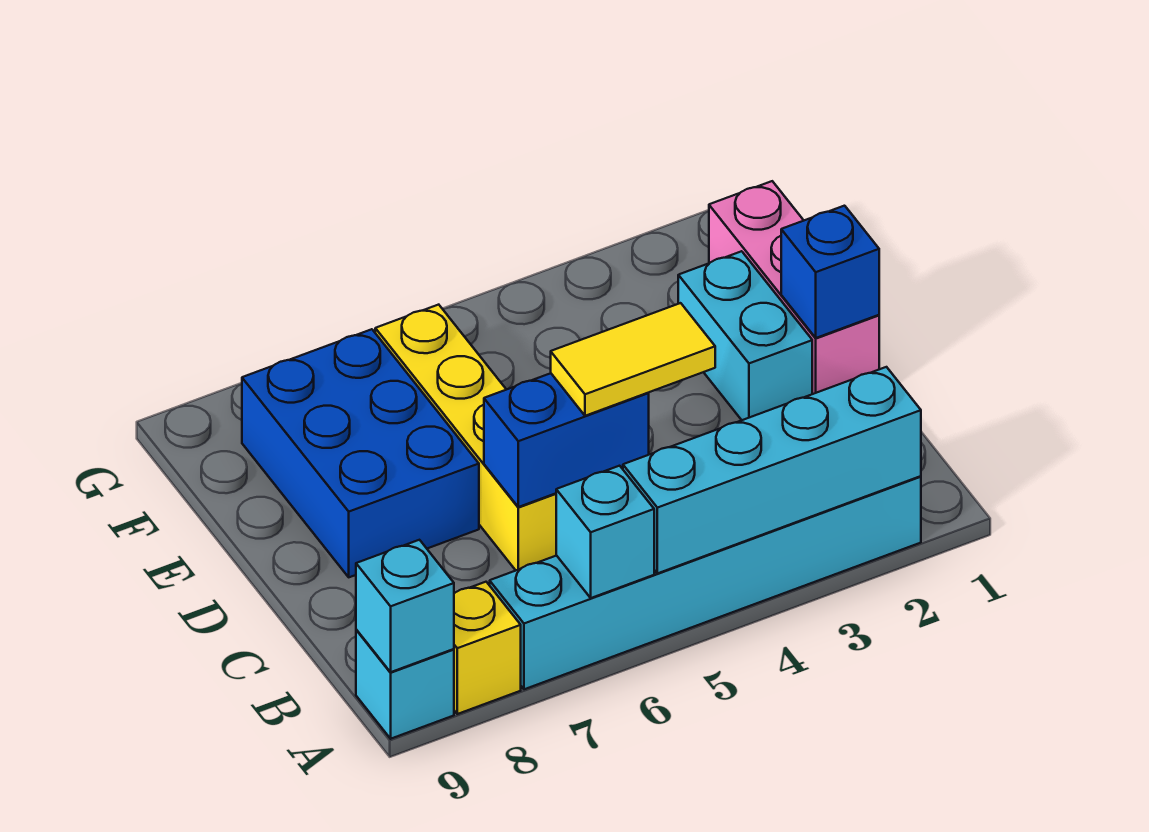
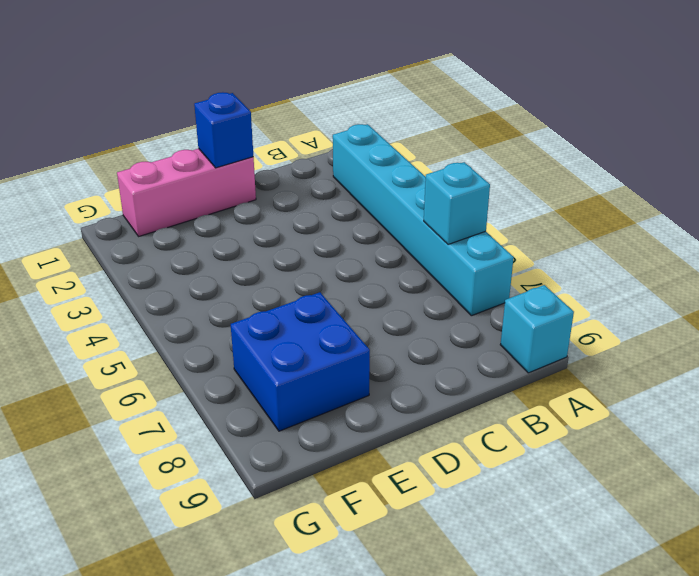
blue 2x2 brick [231,292,370,431] -> blue 2x3 brick [242,329,479,577]
none -> yellow 1x1 brick [454,582,521,714]
none -> yellow 1x4 brick [375,305,557,570]
none -> cyan 1x2 brick [678,251,812,420]

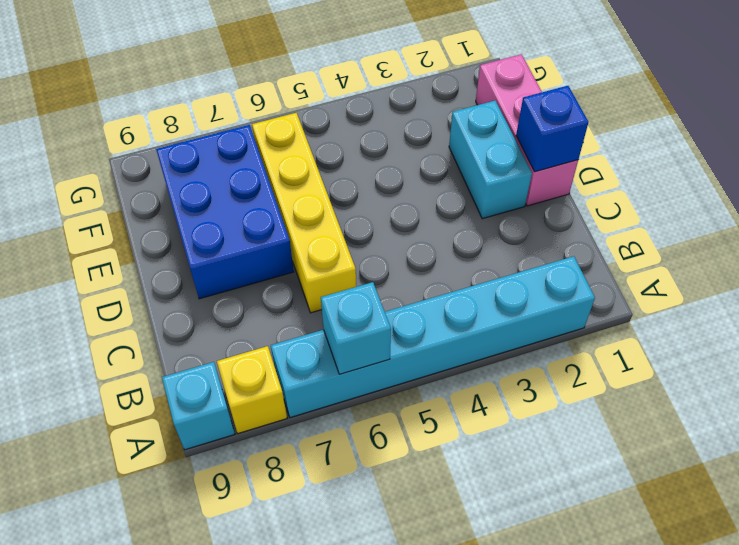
none -> cyan 1x4 brick [623,367,921,573]
none -> cyan 1x1 brick [356,540,454,672]
none -> blue 1x2 brick [484,373,649,507]

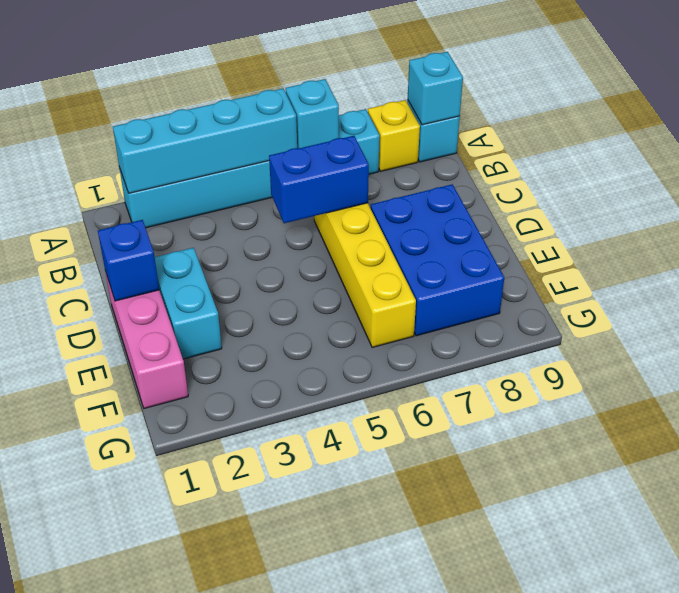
none -> yellow 1x2 tile [551,303,715,416]

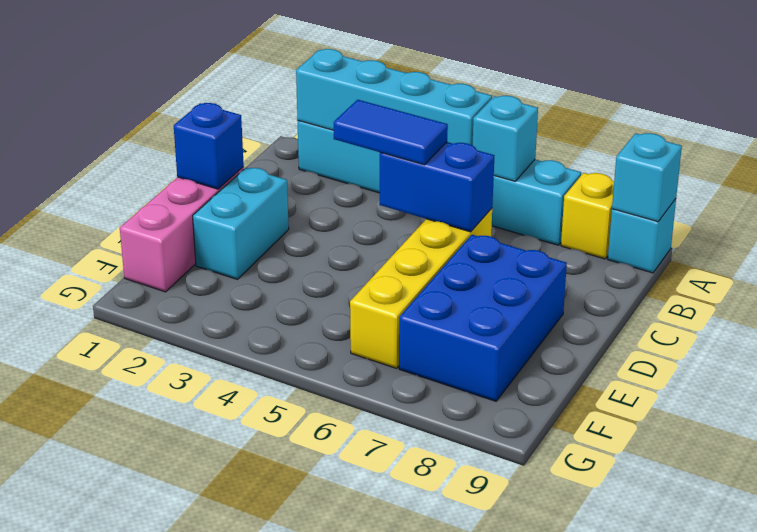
blue 1x2 tile [334,100,448,165] -> yellow 1x2 tile [551,303,715,416]

